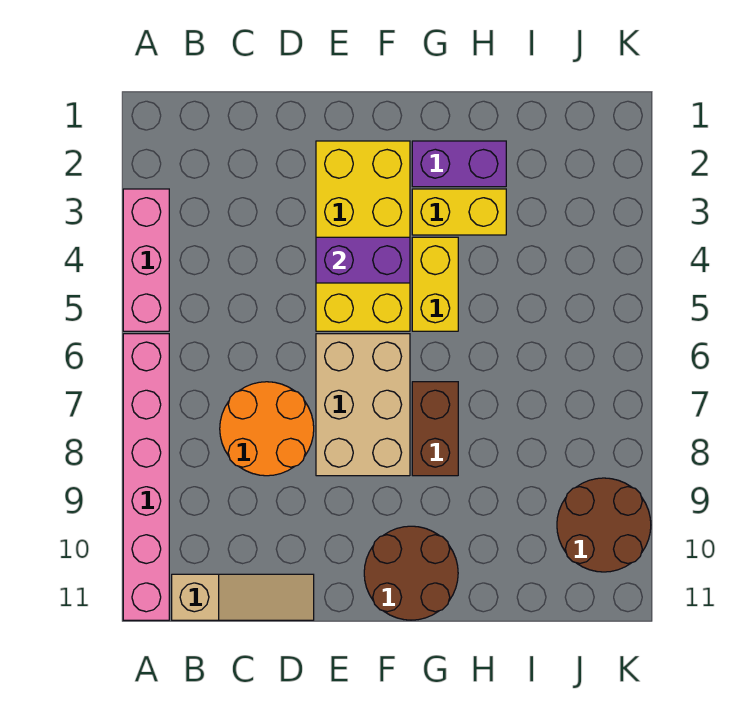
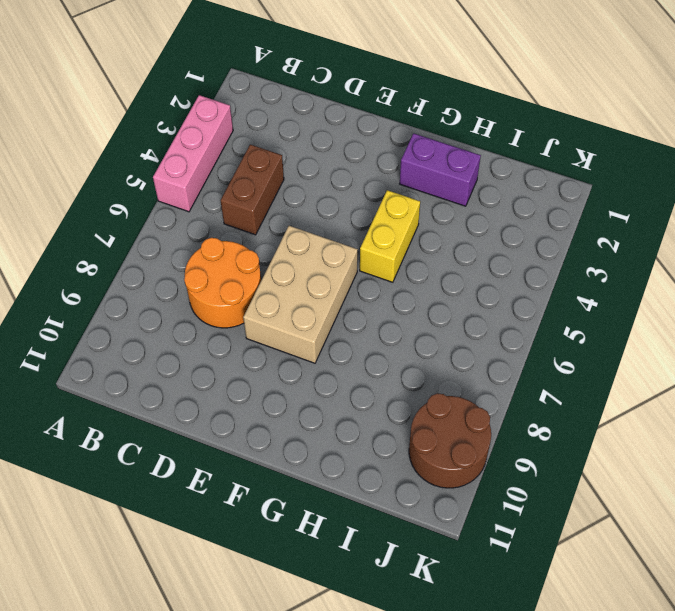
brown 1x2 brick [221,145,284,235] -> brown 1x2 brick moved to [412,382,458,476]
none -> pink 1x6 brick [123,334,169,620]
none -> tan 1x3 slope [172,574,314,620]
none -> yellow 2x4 brick [316,141,410,331]

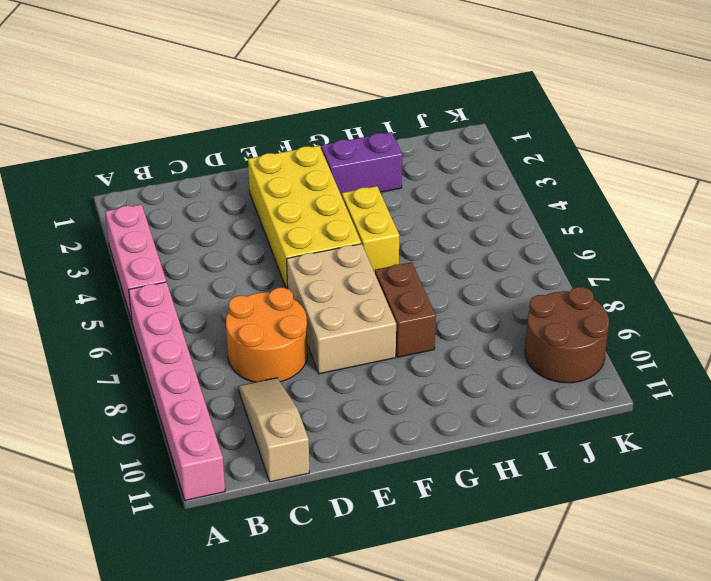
tan 1x3 slope [239,378,309,482] -> tan 1x3 slope turned to [172,574,314,620]
none -> brown 2x2 round brick [364,526,458,620]
none -> yellow 1x2 brick [412,189,506,235]
none -> purple 1x2 brick [316,237,410,283]

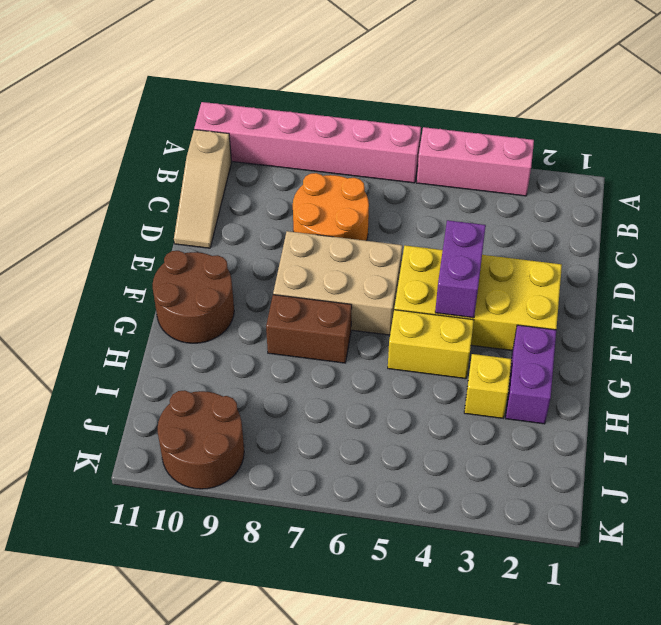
yellow 1x1 brick [464,354,512,418] -> yellow 1x2 brick [412,189,506,235]

